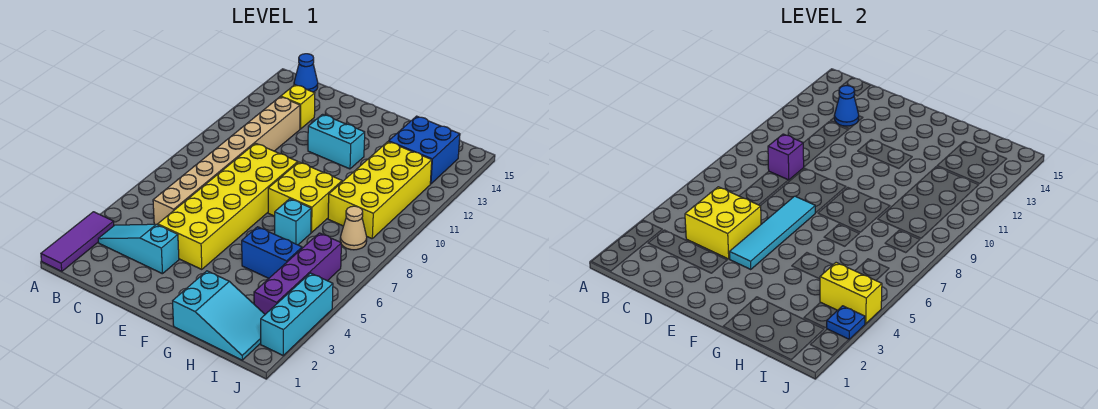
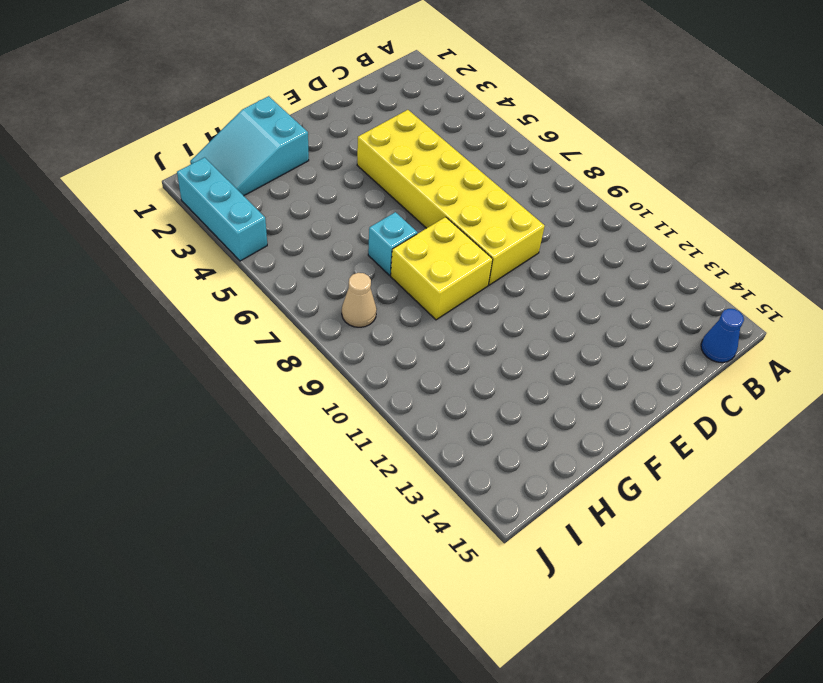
none -> purple 1x3 tile [41,212,114,271]
none -> cyan 1x3 slope [98,224,179,274]
none -> tan 1x8 brick [153,97,300,225]

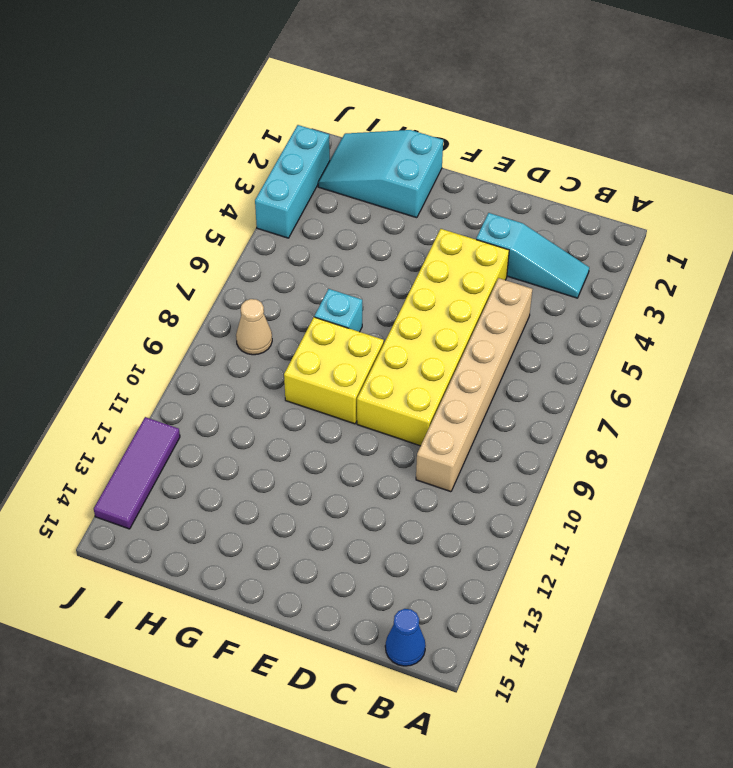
tan 1x6 brick [416,278,532,492] -> tan 1x8 brick [153,97,300,225]
purple 1x3 tile [94,417,180,529] -> purple 1x3 tile moved to [41,212,114,271]
none -> yellow 1x1 brick [281,85,315,129]
none -> cyan 1x2 brick [308,114,365,169]
none -> blue 1x2 brick [242,227,302,278]

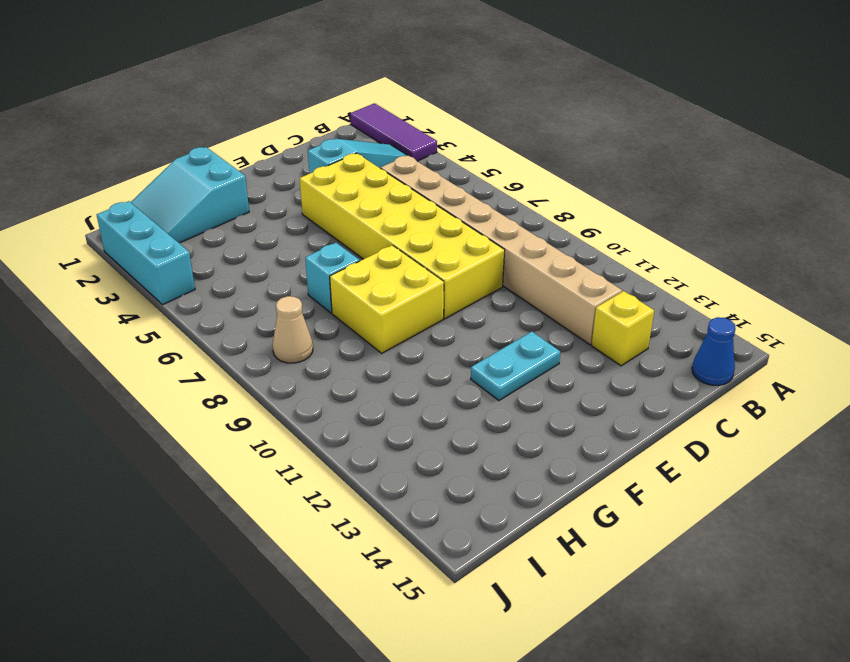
cyan 1x2 plate [471,332,560,401] -> cyan 1x2 brick [308,114,365,169]
none -> blue 1x2 brick [242,227,302,278]
none -> yellow 2x4 brick [328,142,432,239]
none -> blue 2x2 brick [389,116,460,184]

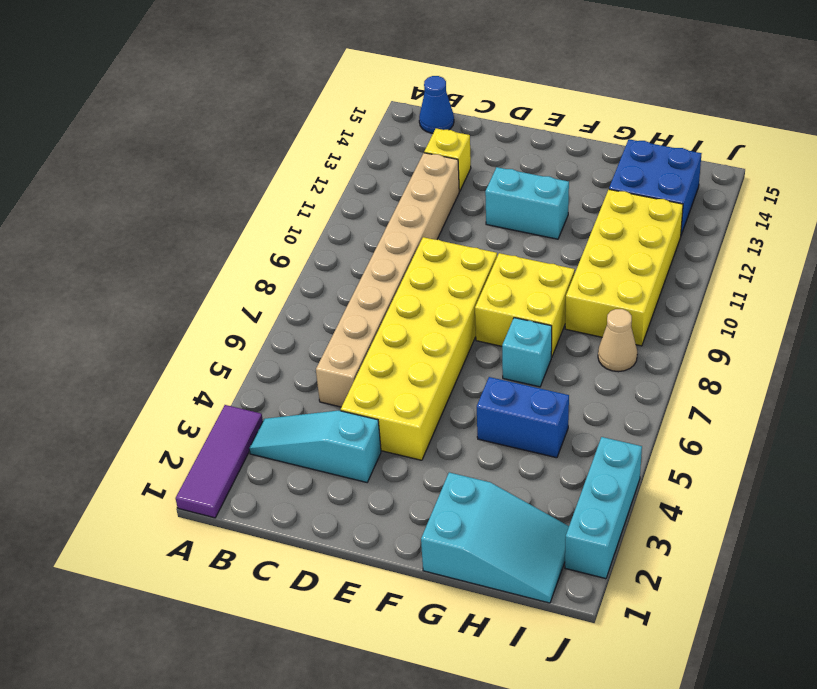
none -> purple 1x4 brick [254,233,341,314]
none -> yellow 2x2 brick [685,187,761,259]
none -> purple 1x1 brick [768,134,804,180]

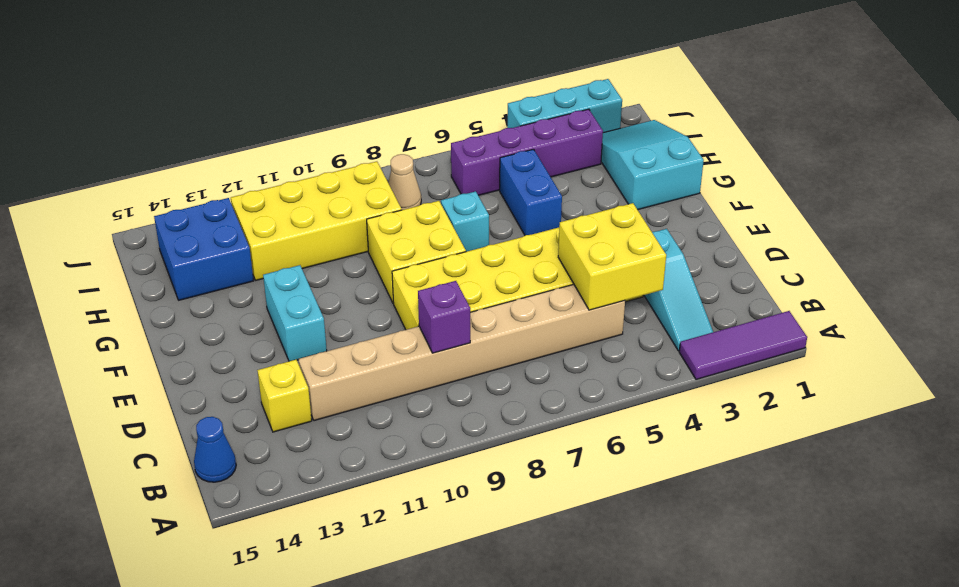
none -> blue 1x1 cone [834,86,859,126]
none -> cyan 1x4 tile [729,196,815,270]
none -> yellow 1x2 brick [820,263,882,324]

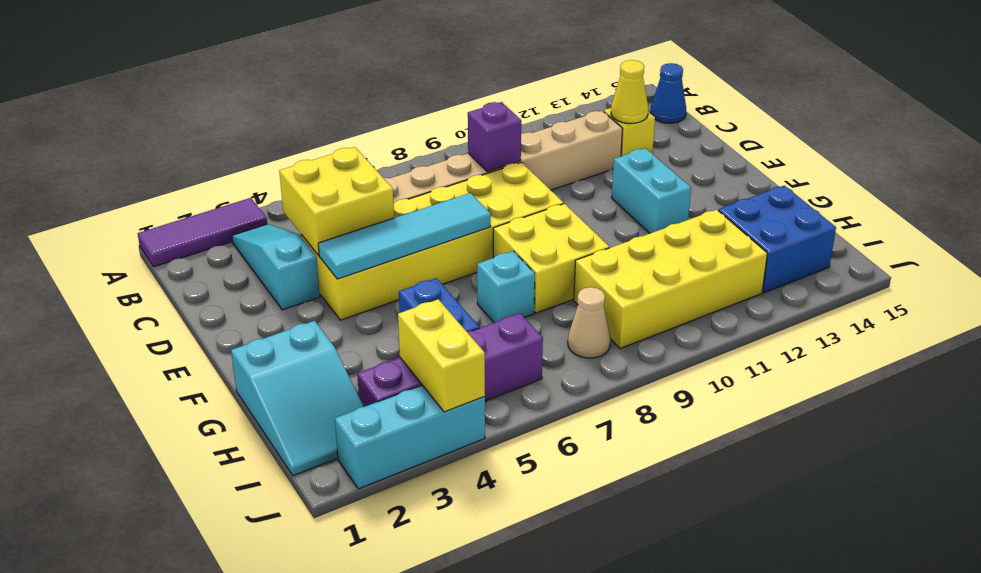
yellow 1x1 cone [611,60,648,123] -> blue 1x1 cone [834,86,859,126]
none -> blue 1x1 plate [827,306,865,339]

